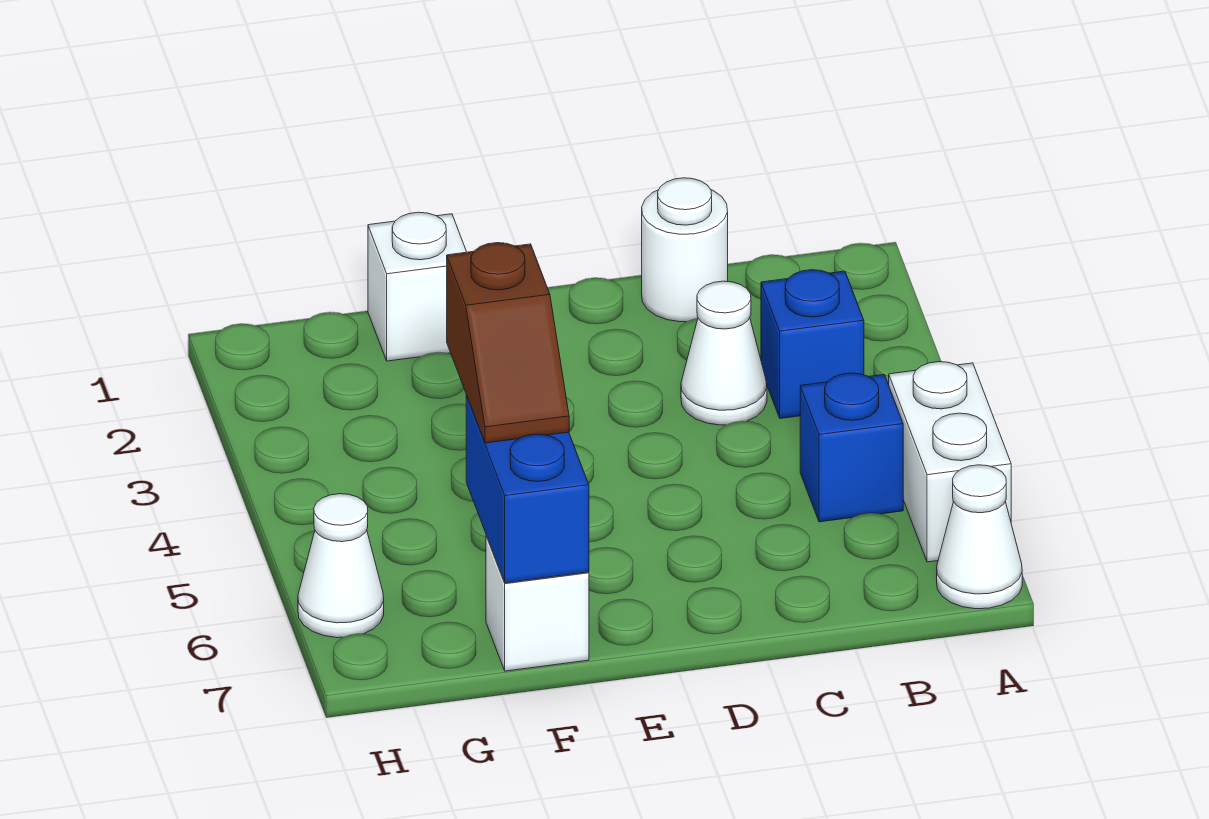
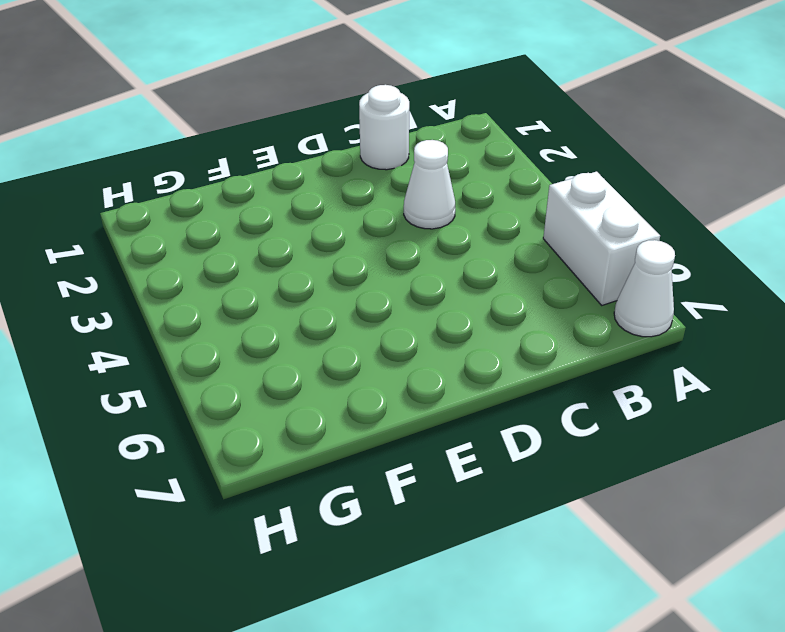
none -> blue 1x1 brick [761,270,864,418]
none -> blue 1x1 brick [800,373,903,522]

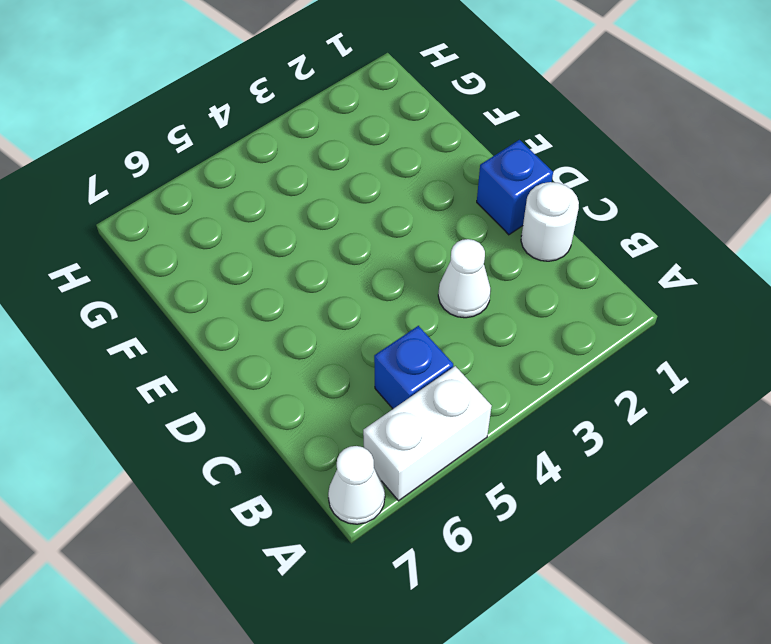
blue 1x1 brick [477,140,553,235] -> blue 1x1 brick moved to [761,270,864,418]
none -> white 1x1 brick [368,212,466,361]
none -> white 1x1 brick [486,536,589,671]

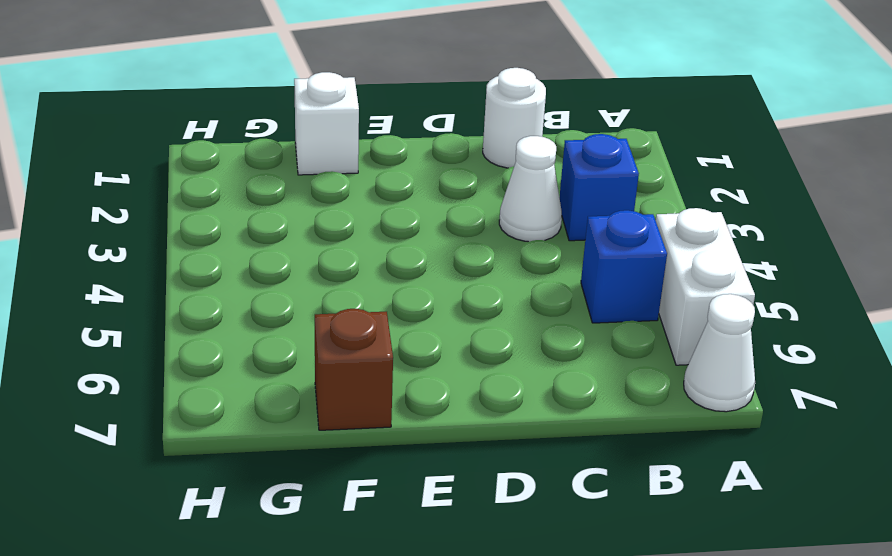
brown 1x1 brick [315,309,393,430] -> white 1x1 brick [486,536,589,671]
none -> white 1x1 cone [298,494,384,638]
none -> blue 1x2 brick [466,395,589,583]

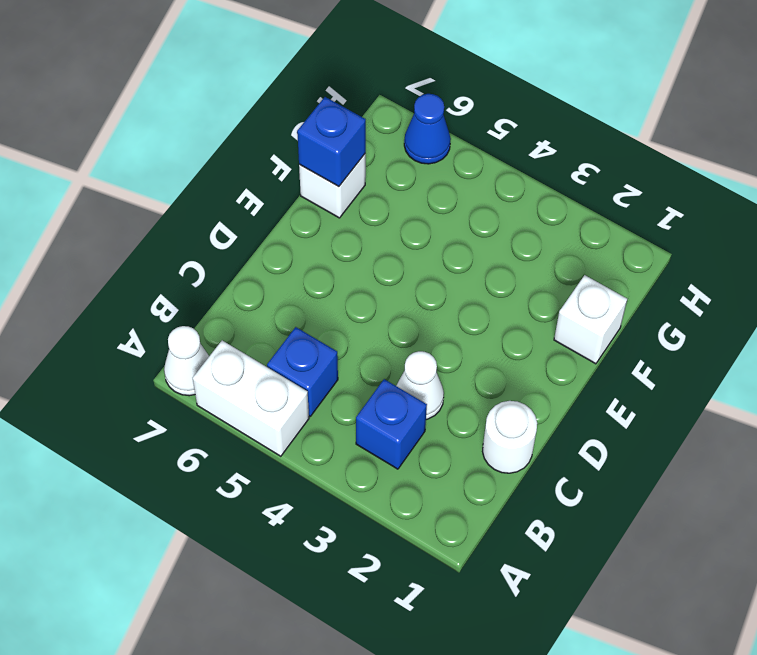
blue 1x1 brick [297,97,366,187] -> blue 1x2 brick [466,395,589,583]
blue 1x1 cone [404,94,451,164] -> white 1x1 cone [298,494,384,638]
none -> brown 1x2 slope [447,243,569,443]

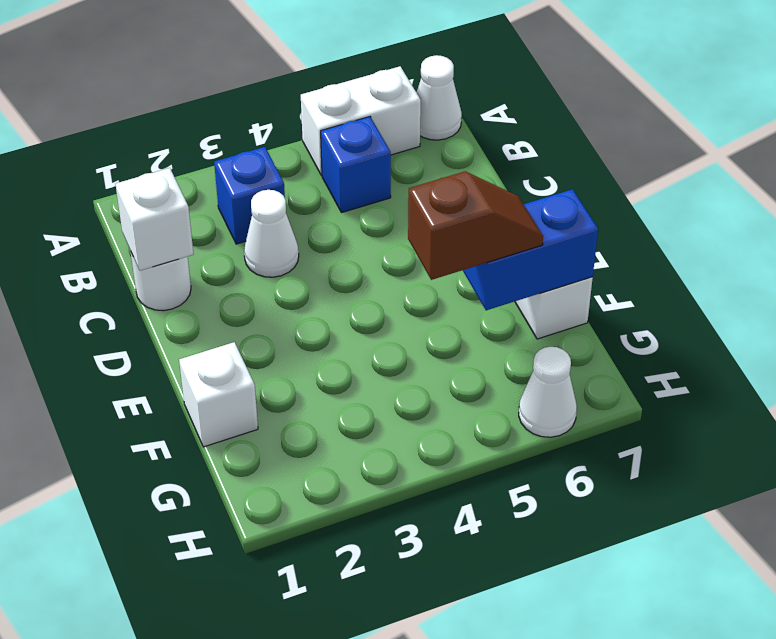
white 1x1 brick [116,168,193,271] -> none

